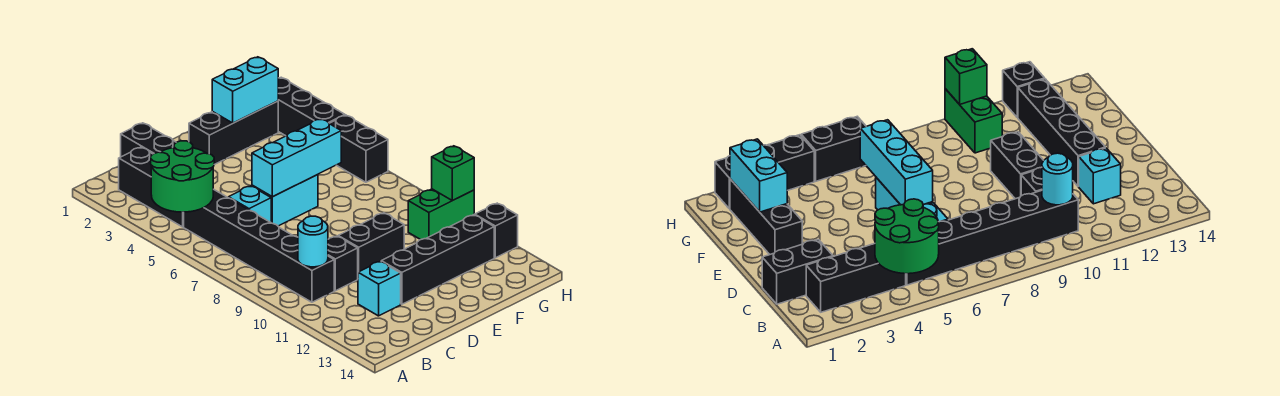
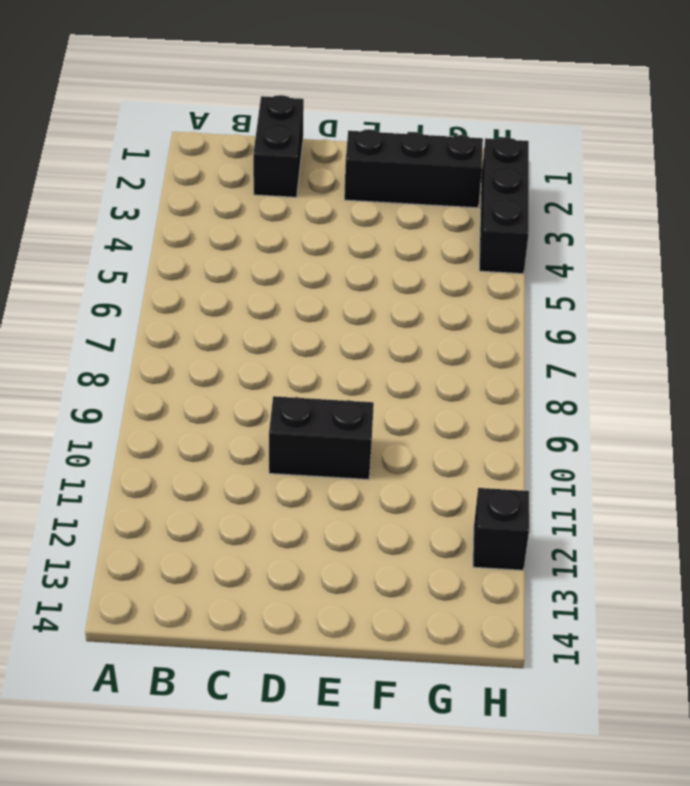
none -> black 1x3 brick [119,147,184,227]
none -> black 1x6 brick [184,189,334,302]
none -> cyan 1x1 brick [229,186,271,222]

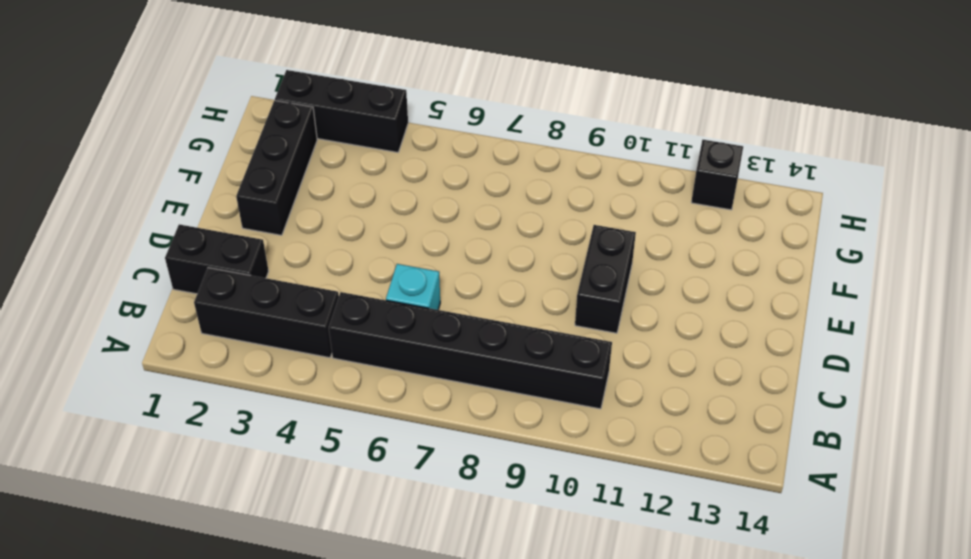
none -> black 1x1 brick [328,236,358,291]
none -> cyan 1x1 brick [358,261,401,316]
none -> cyan 1x2 brick [252,175,318,226]

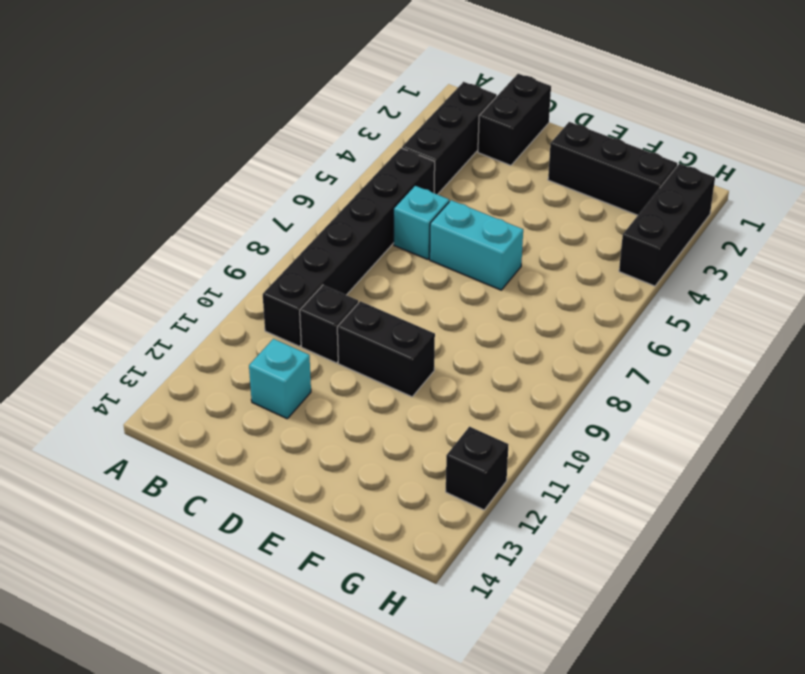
none -> black 1x4 brick [381,215,494,304]
none -> green 1x2 brick [408,189,474,240]
none -> black 1x2 brick [329,115,388,182]

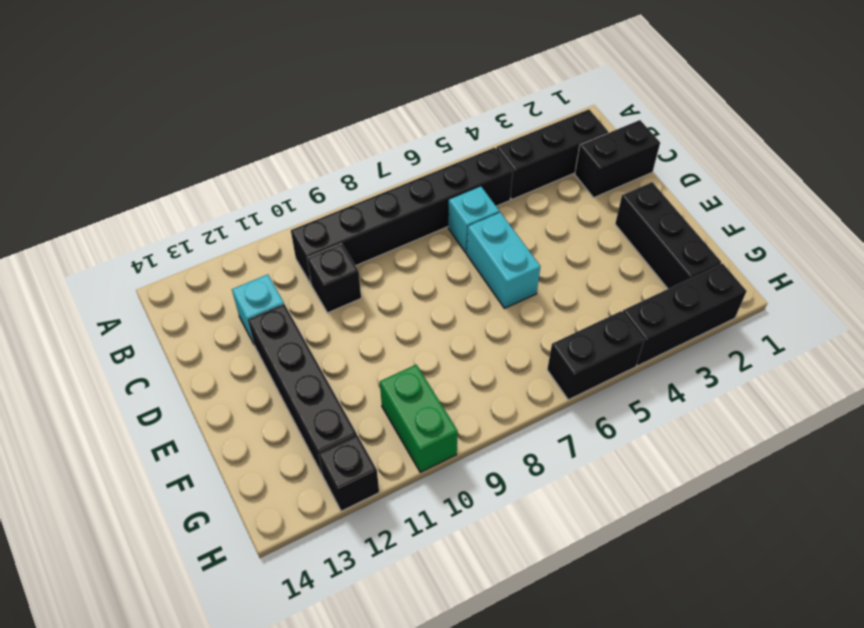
none -> black 1x2 brick [338,213,404,272]
none -> green 2x2 round brick [151,141,214,212]
none -> cyan 1x1 round brick [298,216,328,267]

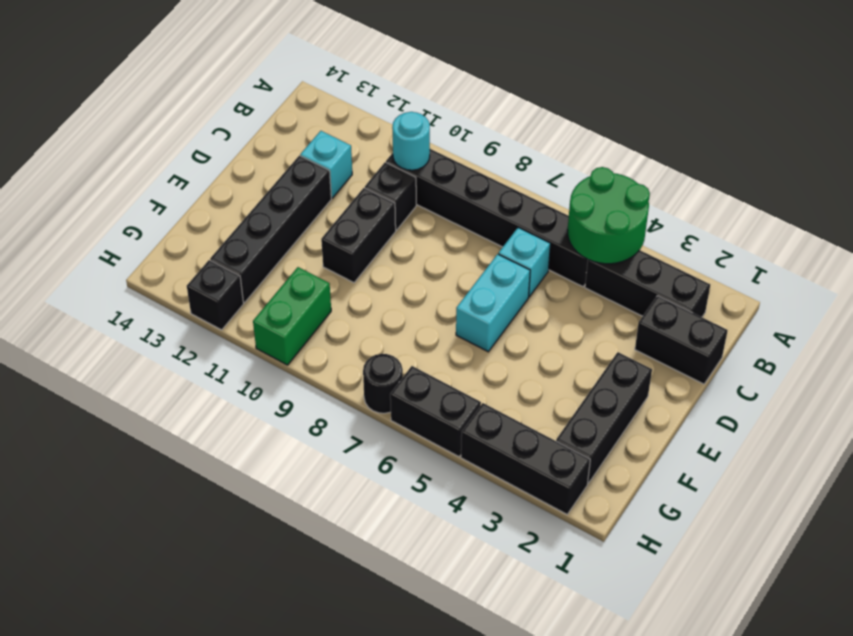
black 1x1 round brick [363,354,403,413] -> none
none -> cyan 1x3 brick [252,119,341,197]
none -> cyan 1x2 brick [212,57,278,123]
none -> green 1x1 brick [432,146,474,200]

